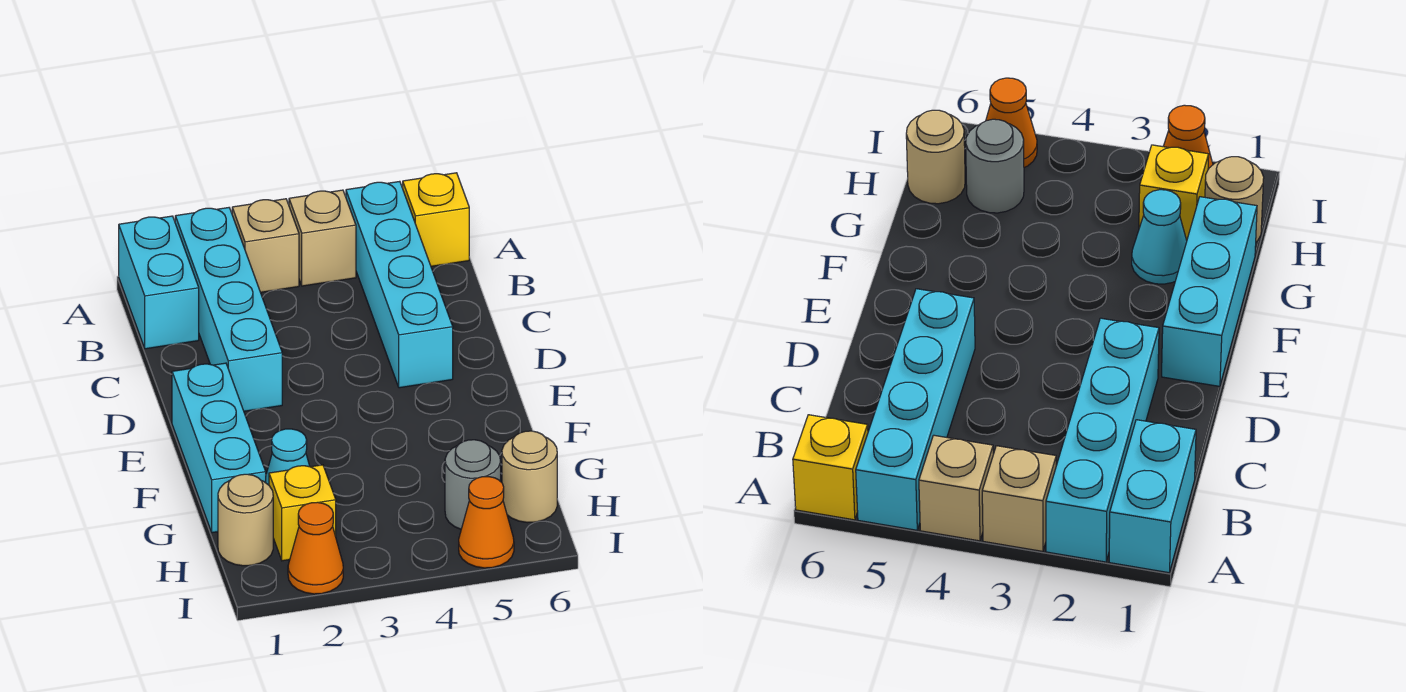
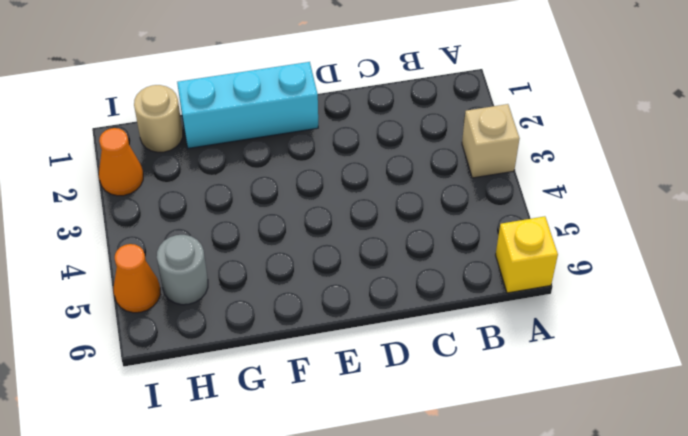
none -> cyan 1x2 brick [119,216,199,349]
none -> cyan 1x4 brick [175,208,282,411]
none -> tan 1x1 brick [289,190,356,286]

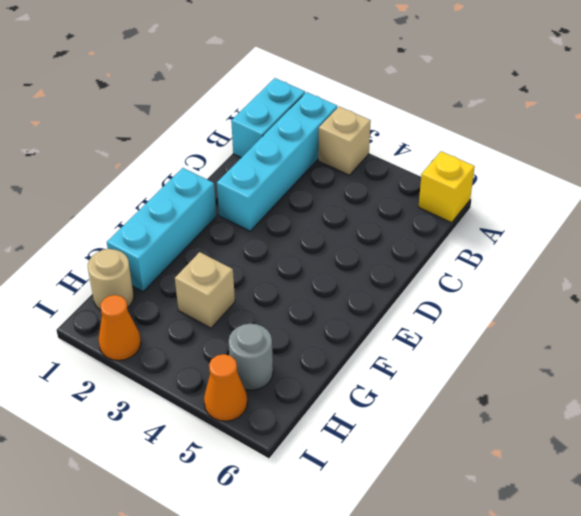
tan 1x1 brick [175,252,235,328] -> tan 1x1 brick moved to [289,190,356,286]
none -> cyan 1x4 brick [346,181,453,388]
none -> cyan 1x1 cone [266,429,310,485]
none -> yellow 1x1 brick [269,465,336,561]

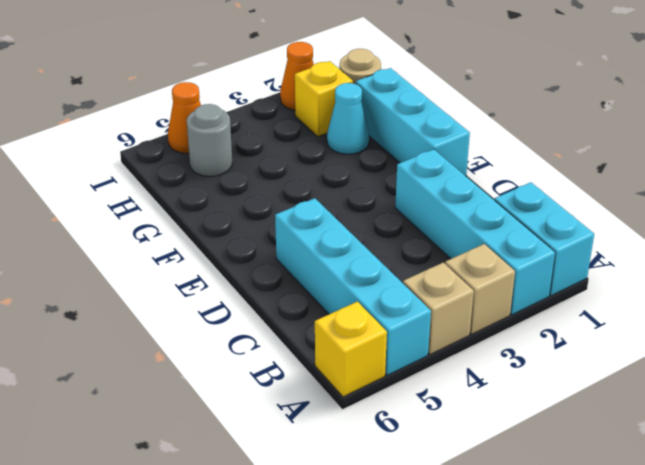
none -> tan 1x1 round brick [502,431,557,523]

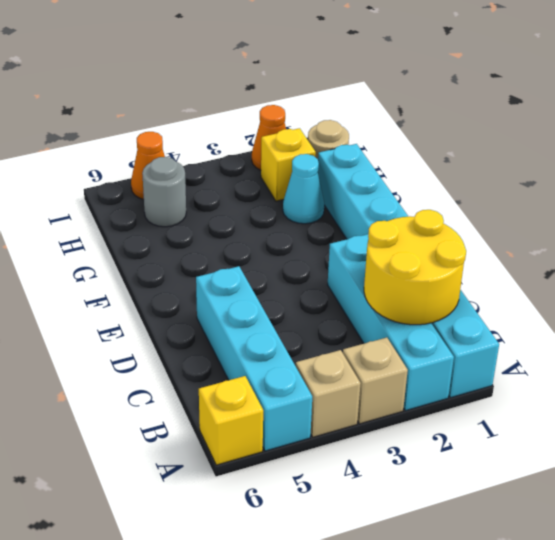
yellow 2x2 round brick [364,210,466,325] -> none
none -> tan 1x1 round brick [502,431,557,523]

